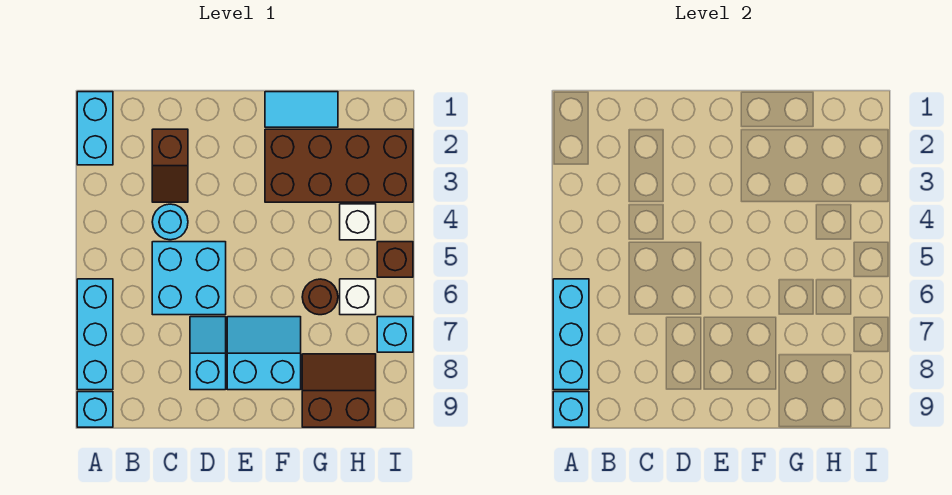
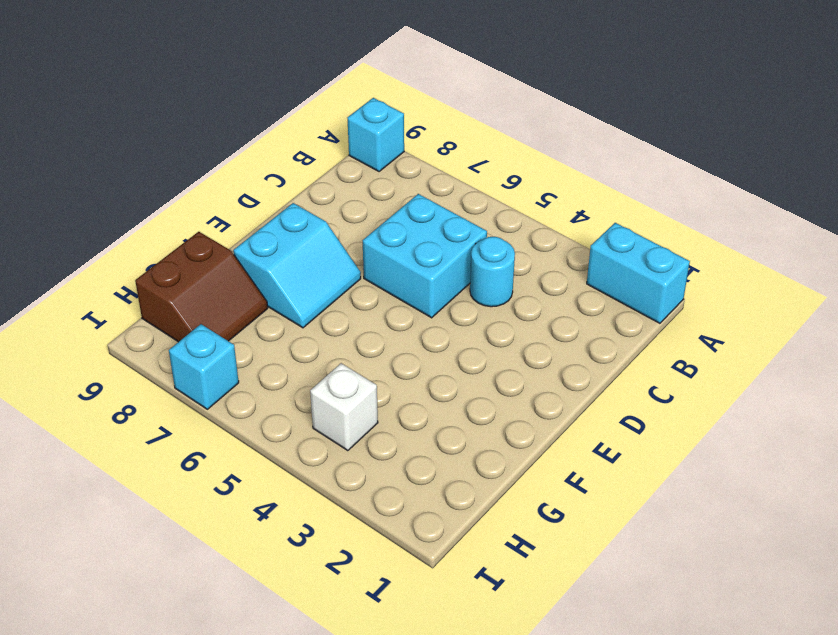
none -> cyan 1x3 brick [77,279,113,390]
none -> brown 1x2 slope [152,129,188,202]
none -> cyan 1x2 slope [190,317,226,390]

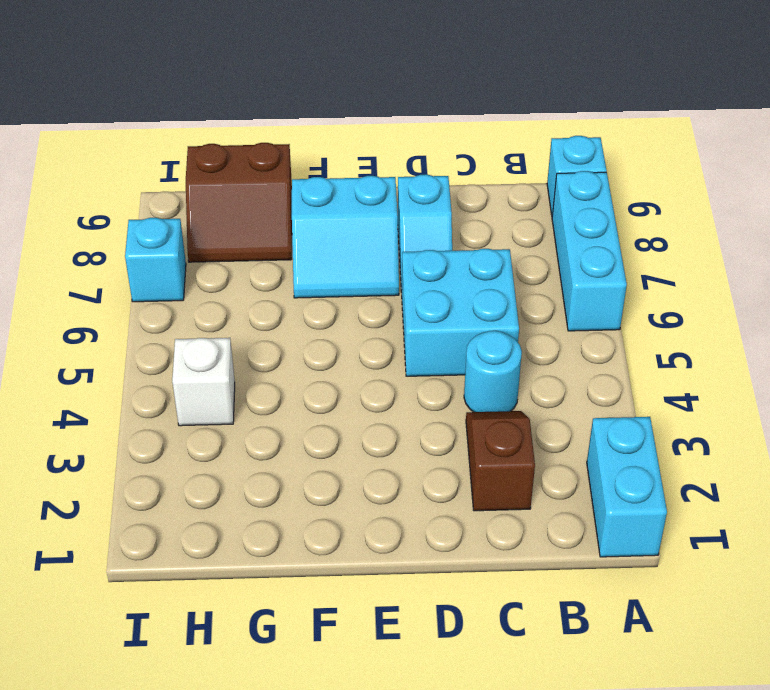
none -> cyan 1x2 tile [265,92,338,127]
none -> brown 2x4 brick [265,129,413,202]
none -> brown 1x1 round brick [302,279,338,315]

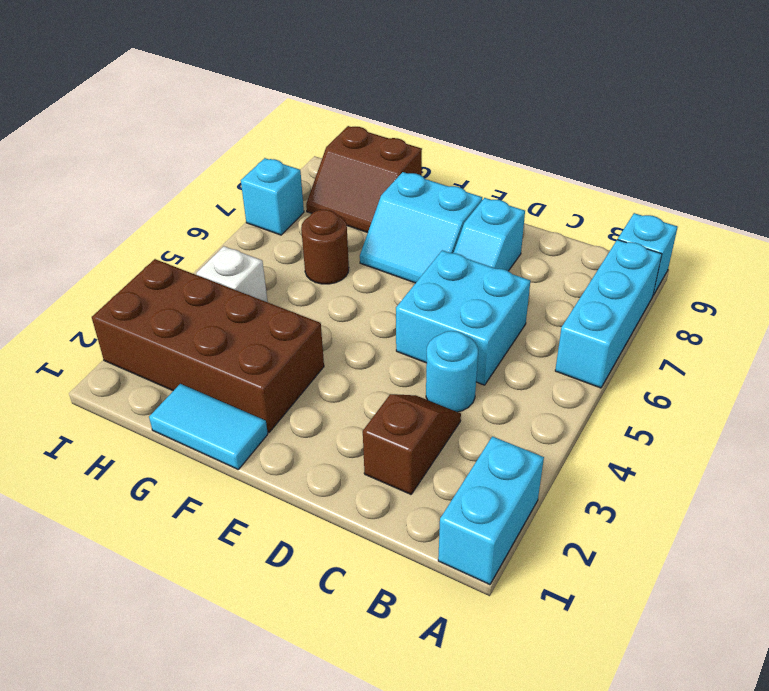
none -> white 1x1 brick [340,279,376,315]
none -> brown 1x1 brick [377,242,413,277]
none -> cyan 1x3 brick [553,279,589,390]

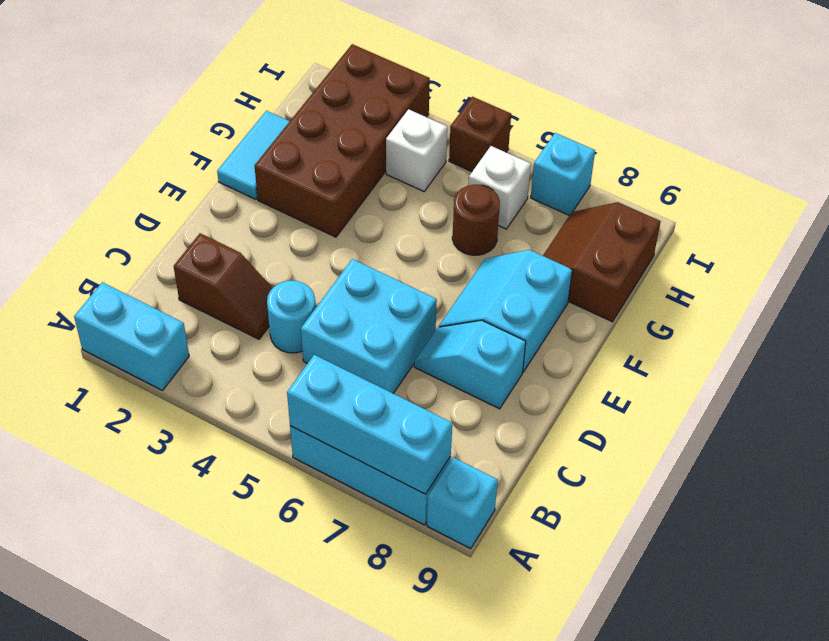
none -> cyan 1x1 brick [553,392,589,427]

